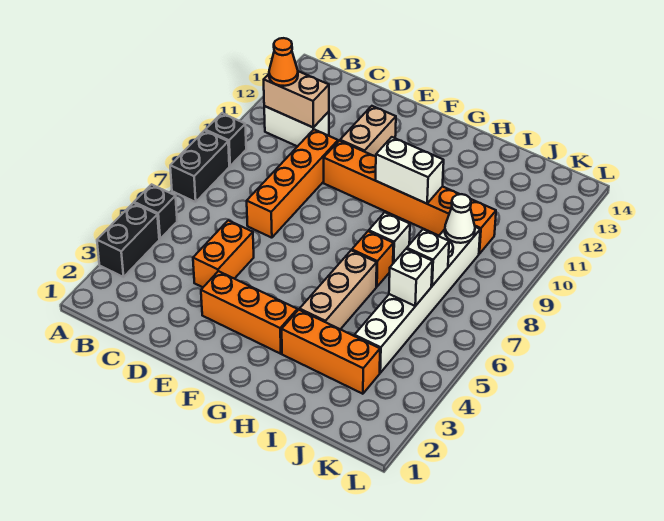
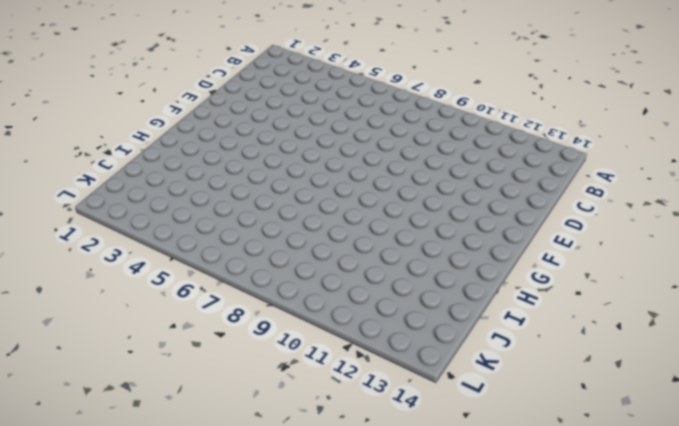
none -> black 1x2 brick [97,203,159,277]
none -> black 1x1 brick [134,184,177,239]
none -> black 1x2 brick [170,131,229,202]

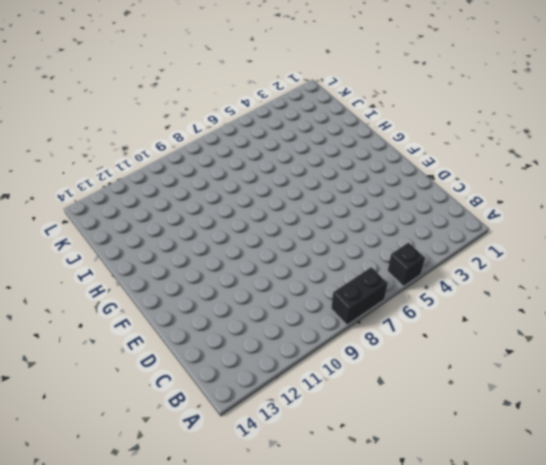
none -> black 1x2 brick [97,203,159,277]
none -> black 1x1 brick [205,113,246,166]
none -> white 1x2 brick [264,106,329,147]

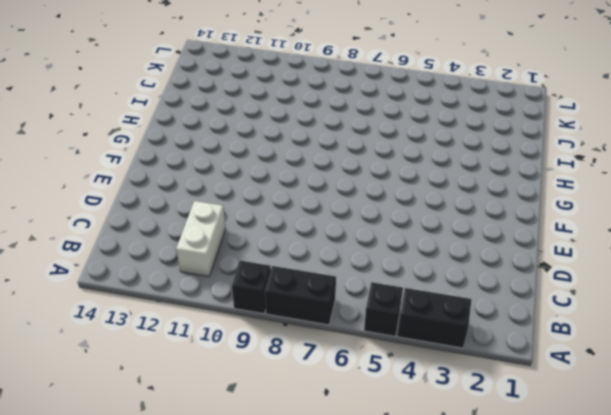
none -> orange 1x2 brick [193,220,254,287]
none -> orange 1x4 brick [247,130,338,238]
none -> orange 1x3 brick [201,271,297,354]

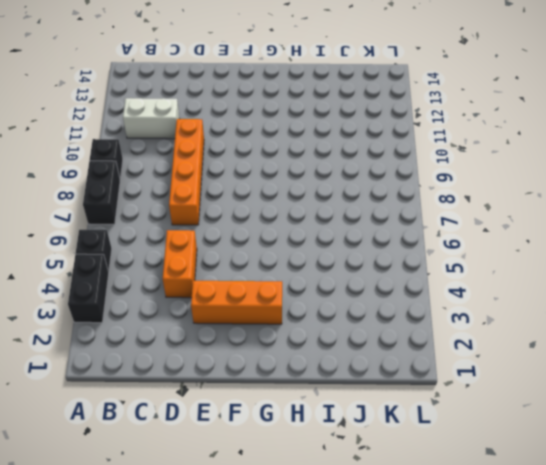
none -> orange 1x6 brick [324,141,496,254]
none -> tan 1x2 brick [340,106,396,157]
none -> orange 1x3 brick [282,310,380,394]

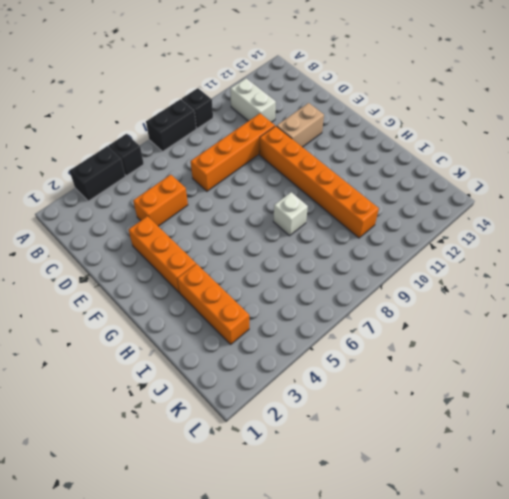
none -> tan 1x3 brick [300,250,377,329]
none -> orange 1x1 brick [352,231,393,287]
none -> white 1x6 brick [354,227,480,373]

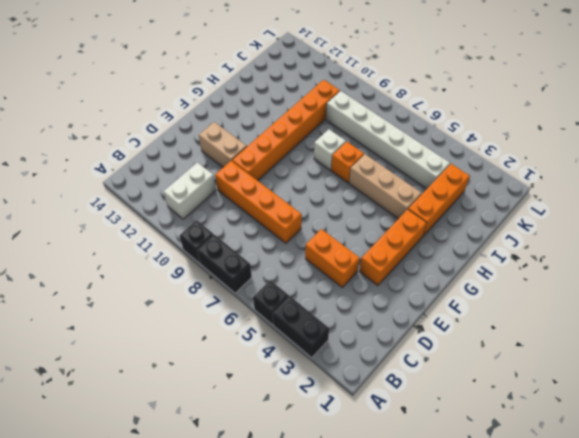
none -> tan 1x2 brick [264,71,329,127]
none -> white 1x2 brick [376,137,444,204]
none -> white 1x1 brick [389,249,432,306]

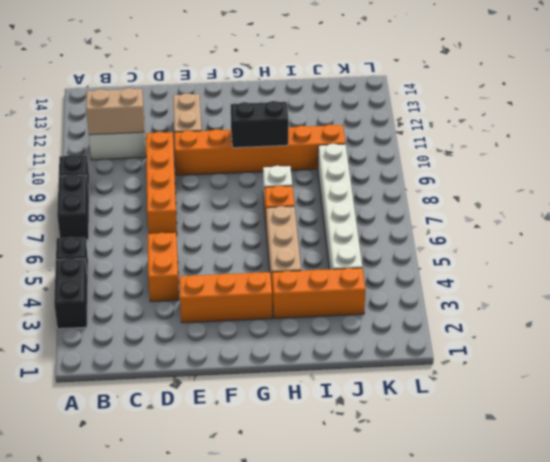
black 1x2 brick [231,101,289,148] -> white 1x2 brick [376,137,444,204]
none -> white 1x1 brick [389,249,432,306]
none -> white 1x1 brick [407,229,449,286]
none -> white 1x1 cone [445,194,475,243]

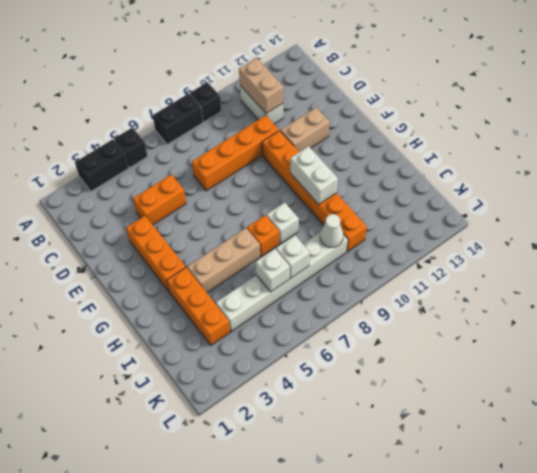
none -> orange 1x1 cone [269,38,298,86]

